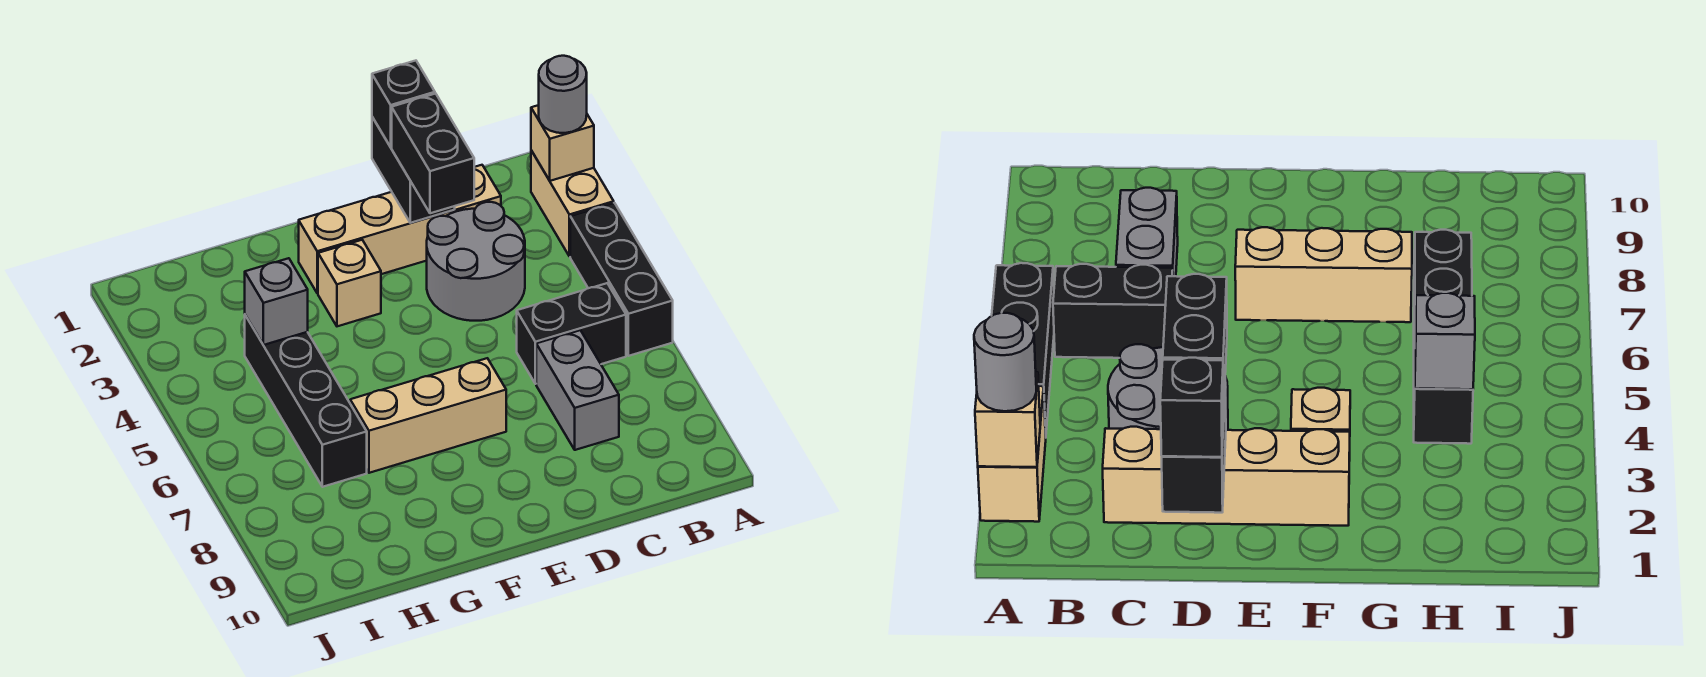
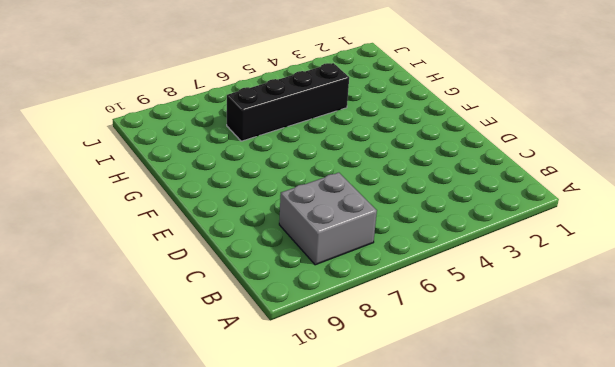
grey 2x2 brick [279,173,377,265] -> grey 1x2 brick [536,330,619,450]
none -> tan 1x2 brick [531,150,614,257]
none -> black 1x3 brick [570,203,673,356]
none -> black 1x2 brick [517,283,626,384]

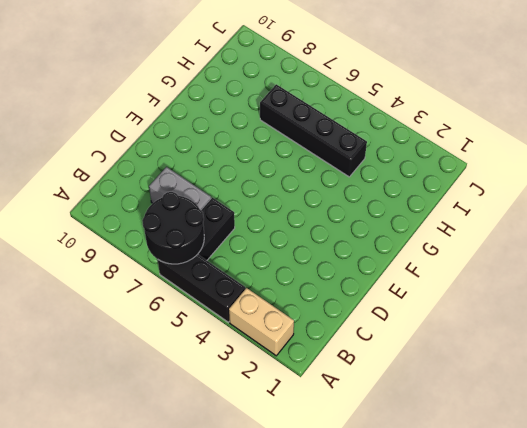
black 2x2 round brick [142,192,204,264] -> none
none -> tan 1x4 brick [299,165,501,293]
none -> grey 2x2 round brick [427,202,525,321]
none -> tan 1x3 brick [350,358,506,473]

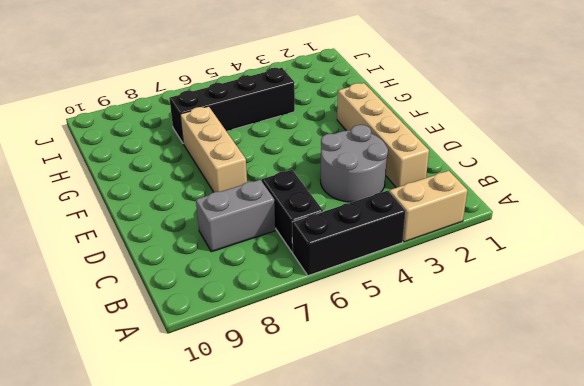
none -> tan 1x1 brick [318,240,381,326]
none -> tan 1x1 brick [531,105,594,181]
none -> black 1x2 brick [372,117,455,223]

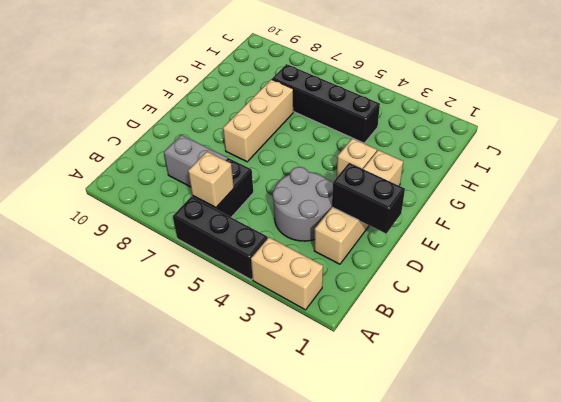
tan 1x1 brick [188,152,234,208] -> tan 1x1 brick moved to [531,105,594,181]
none -> grey 1x1 brick [245,258,308,345]
none -> grey 1x1 round brick [539,56,587,133]
none -> black 1x1 brick [372,61,435,147]

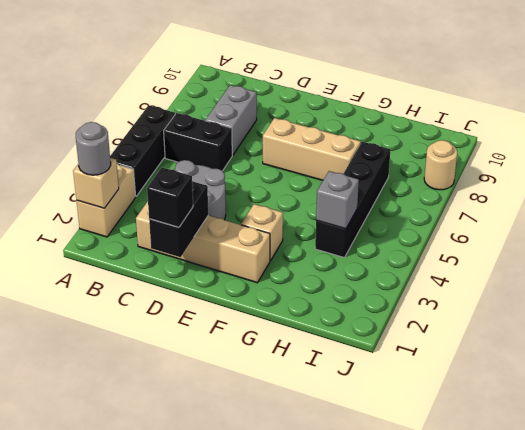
tan 1x1 round brick [424,140,457,190] -> none
none -> black 1x2 brick [392,94,474,213]

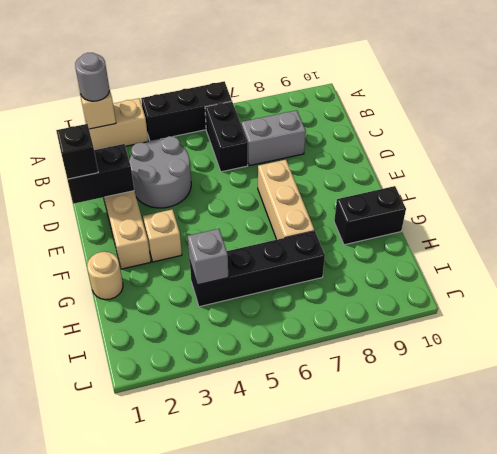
tan 1x1 round brick [87,252,123,300] -> none
black 1x2 brick [334,186,406,245] -> black 1x2 brick moved to [392,94,474,213]

